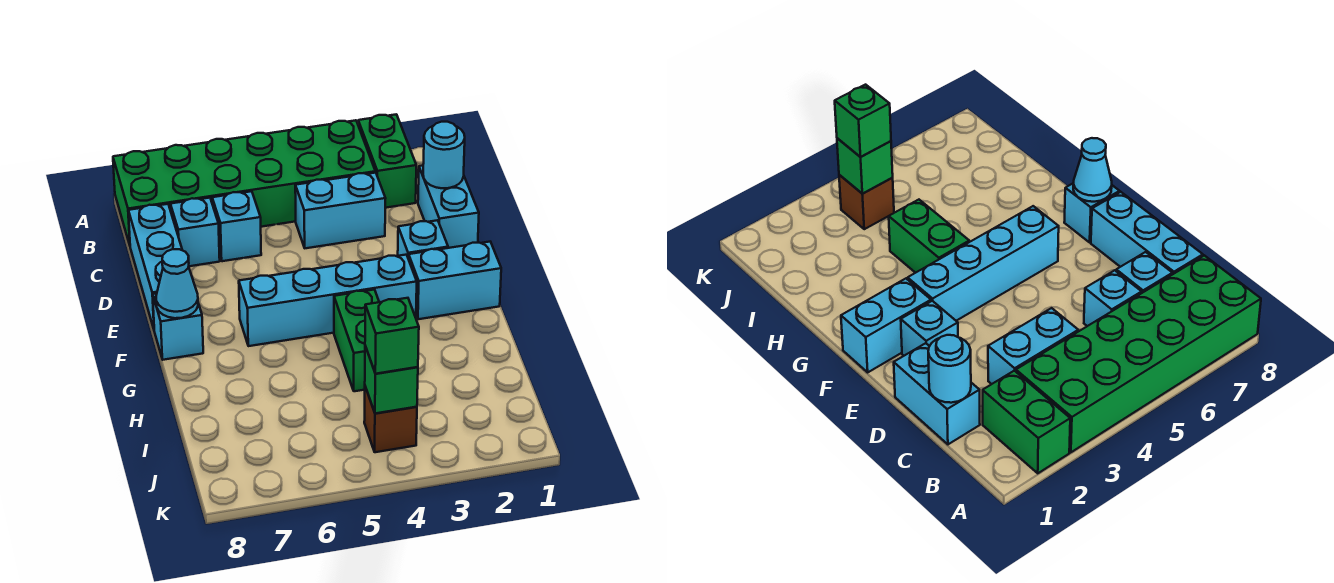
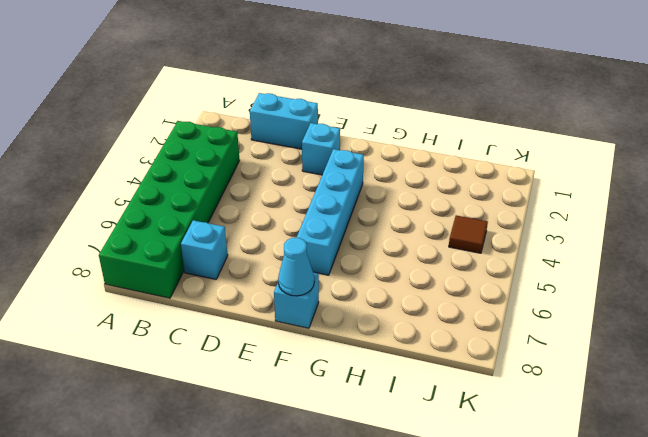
brown 1x1 tile [449,215,488,253] -> brown 1x1 brick [364,387,417,452]
none -> green 1x2 brick [358,114,416,208]
none -> cyan 1x2 brick [295,173,386,248]
none -> cyan 1x1 brick [212,191,261,261]

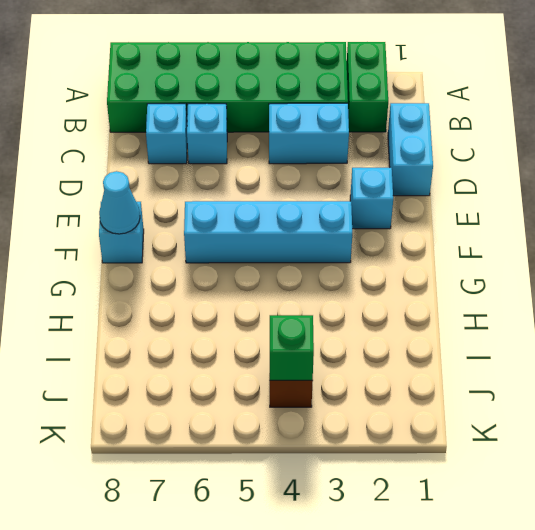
none -> cyan 1x3 brick [128,204,182,329]
none -> cyan 1x2 brick [409,242,501,319]
none -> green 1x2 brick [334,290,379,391]

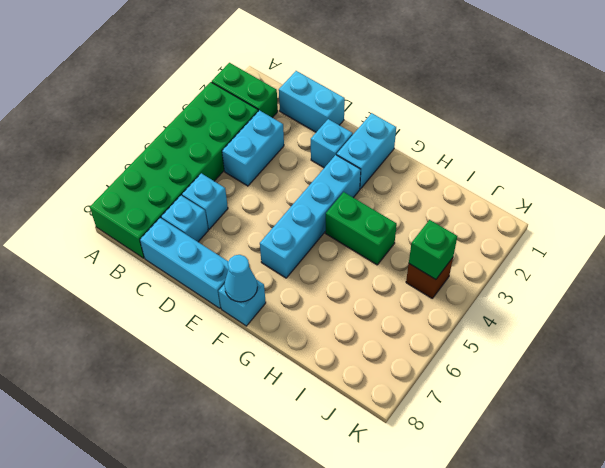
none -> cyan 1x1 round brick [423,122,465,188]
none -> green 1x1 brick [365,298,419,374]

